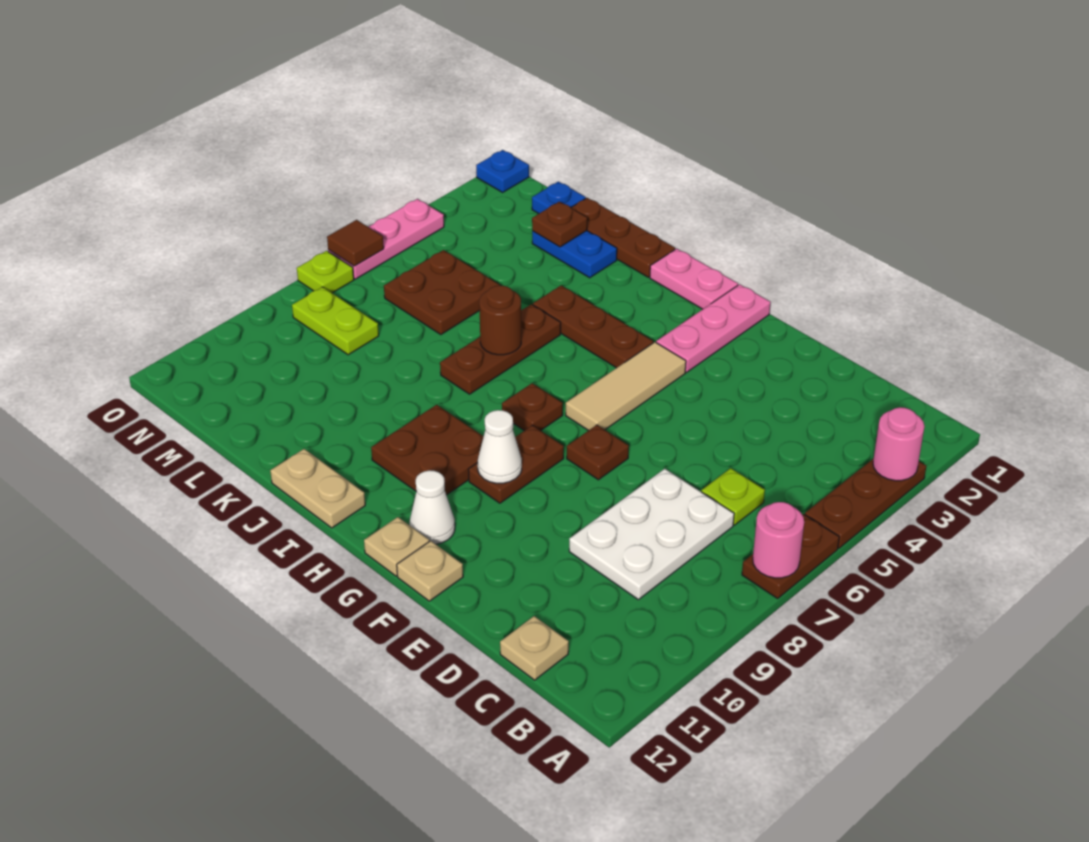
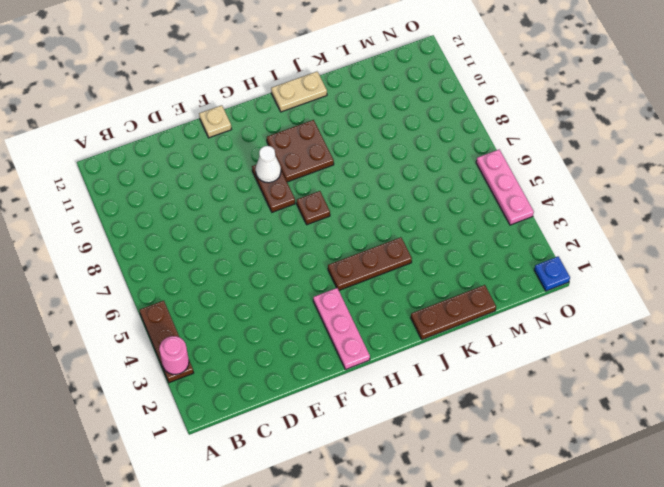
none -> brown 1x2 plate [742,514,839,598]
none -> lime 1x1 plate [701,468,765,525]
none -> white 2x3 plate [569,469,734,600]
none -> tan 1x1 plate [500,616,569,680]

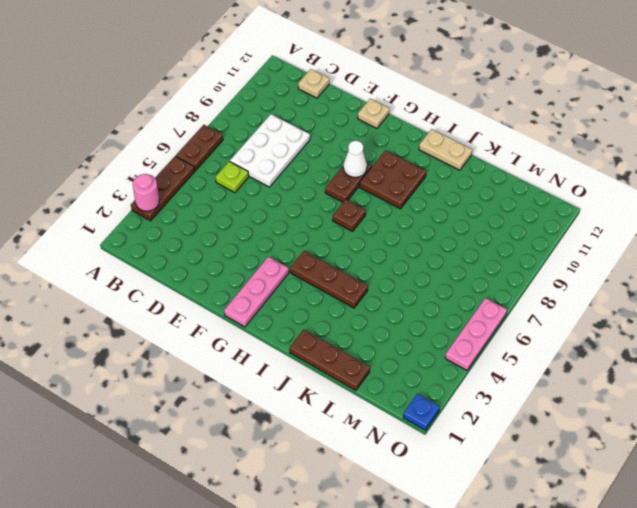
none -> brown 1x1 plate [567,425,629,480]
none -> tan 1x3 tile [566,342,686,431]
none -> white 1x1 cone [410,470,455,544]
none -> tan 1x1 plate [364,517,429,576]

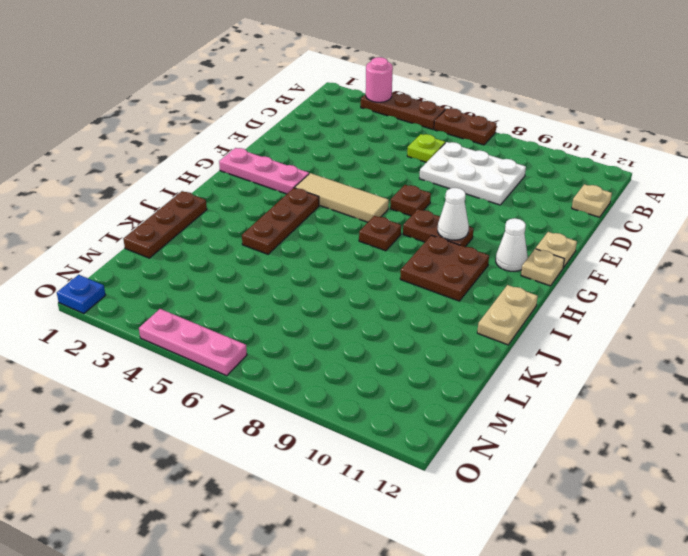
none -> pink 1x2 plate [650,249,738,309]
none -> brown 1x3 plate [440,304,561,394]
none -> blue 1x2 plate [532,231,617,278]
none -> brown 2x2 plate [384,250,500,335]

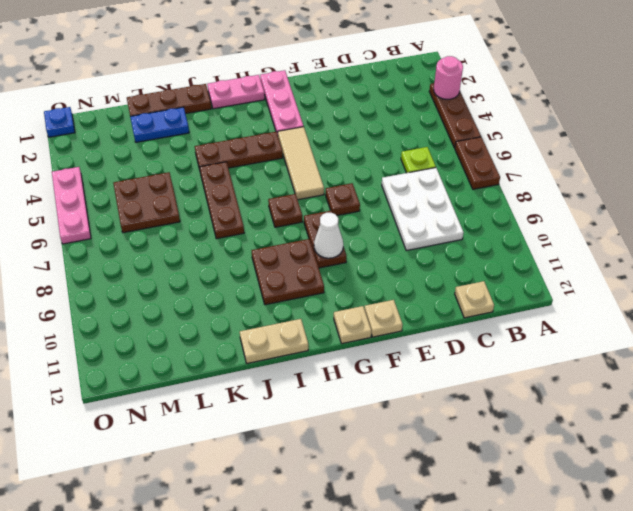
none -> white 1x1 cone [410,470,455,544]
none -> blue 1x1 plate [532,181,586,214]
none -> lime 1x2 plate [292,287,379,355]
none -> lime 1x1 plate [297,251,354,293]

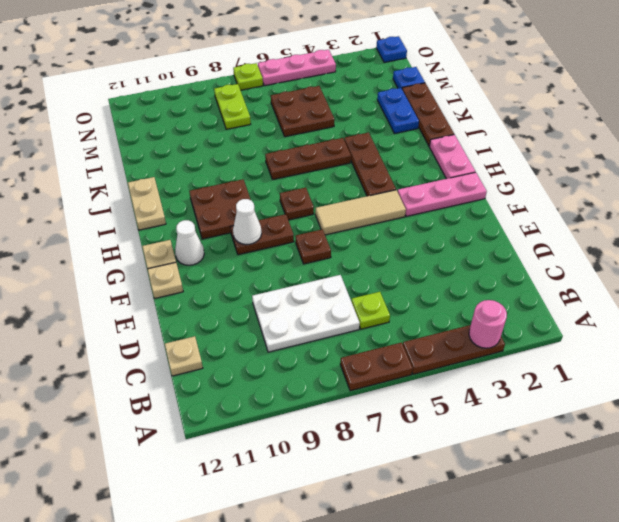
none -> pink 1x1 round brick [753,502,804,578]
none -> brown 1x1 round brick [479,285,521,355]
none -> brown 1x1 plate [532,202,587,247]
none -> brown 1x1 tile [327,220,384,266]

